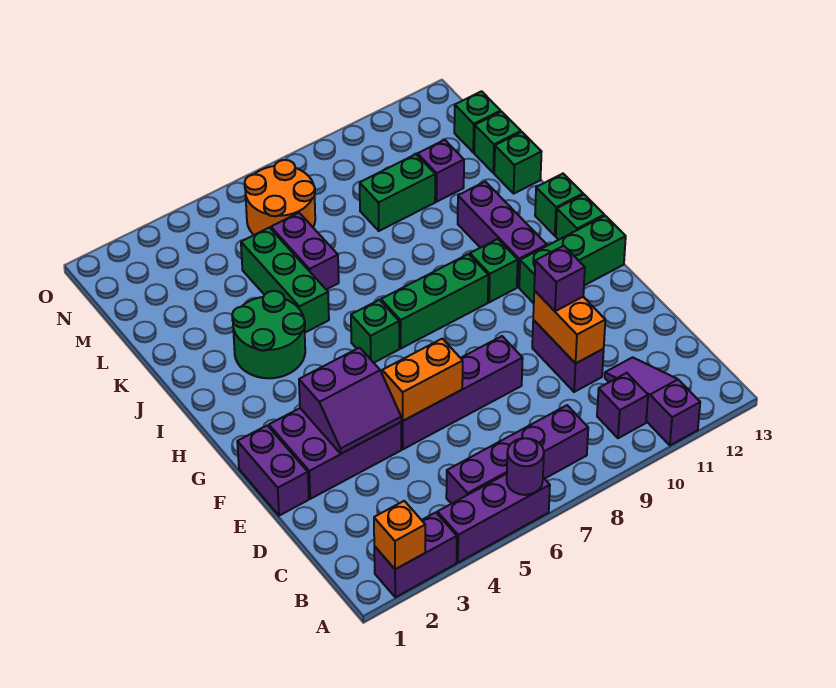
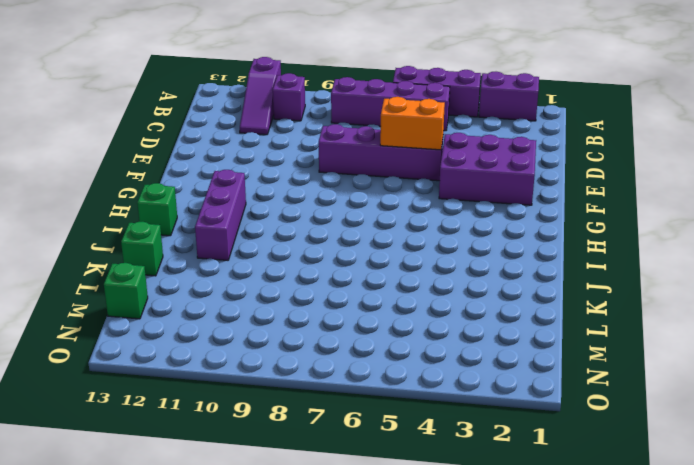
none -> purple 1x2 brick [532,320,604,392]
none -> purple 1x2 brick [237,425,309,516]
none -> green 1x3 brick [519,216,626,303]
none -> green 1x1 brick [351,300,399,363]

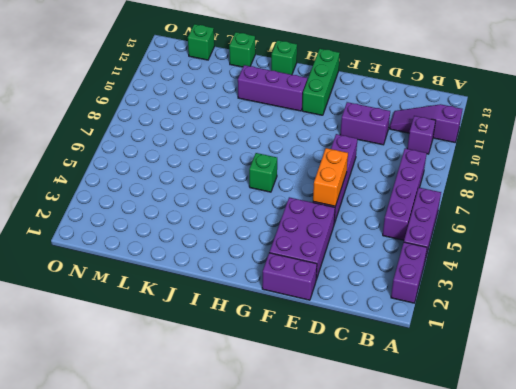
none -> green 1x3 brick [381,254,488,348]
none -> green 1x1 brick [470,239,518,302]
none -> green 1x1 brick [556,195,604,240]
none -> green 2x2 round brick [232,291,305,378]

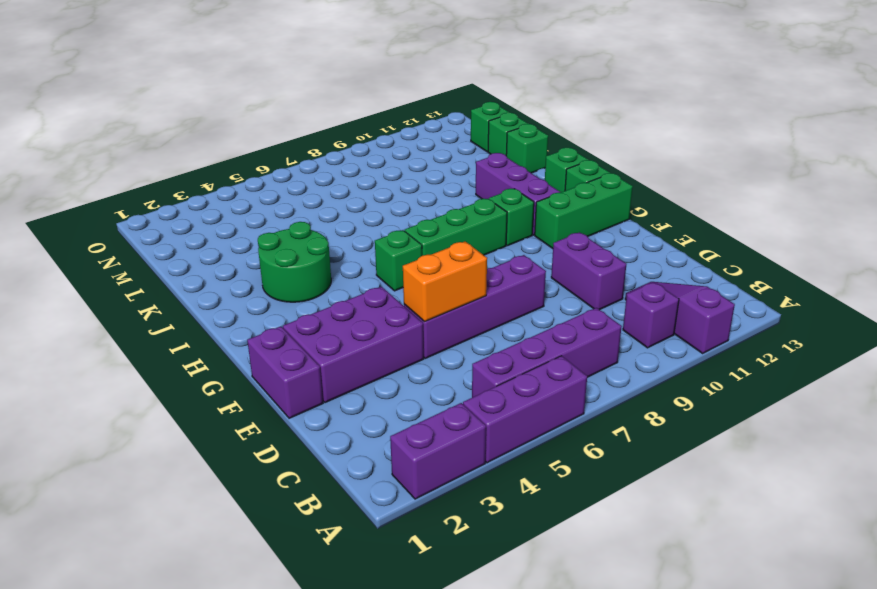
none -> green 1x3 brick [241,228,329,332]
none -> purple 1x2 brick [271,213,339,289]
none -> green 1x2 brick [360,154,435,231]
none -> purple 1x1 brick [418,140,464,202]

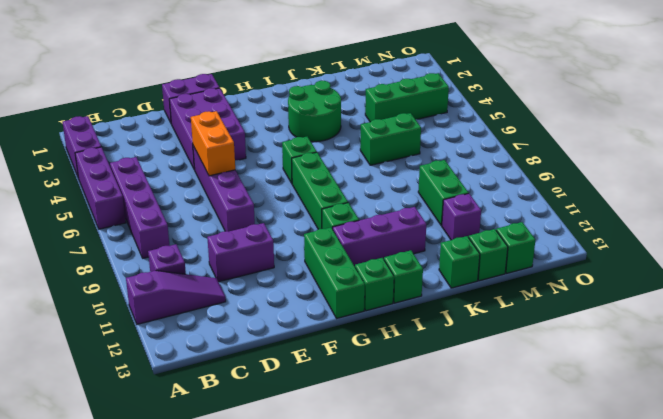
green 1x2 brick [360,113,421,165] -> purple 1x2 brick [271,213,339,289]
green 1x3 brick [365,73,449,122] -> green 1x3 brick moved to [241,228,329,332]
none -> orange 2x2 round brick [245,160,315,235]
none -> orange 1x1 brick [374,501,425,569]
none -> purple 1x1 round brick [507,438,544,495]
none -> orange 1x2 brick [533,290,605,364]

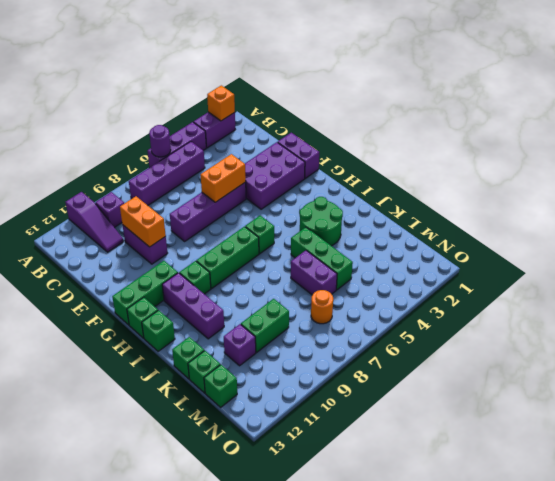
orange 1x1 round brick [311,290,333,324] -> orange 2x2 round brick [245,160,315,235]
none -> purple 2x2 slope [299,348,401,454]
none -> purple 1x1 brick [534,246,585,311]

